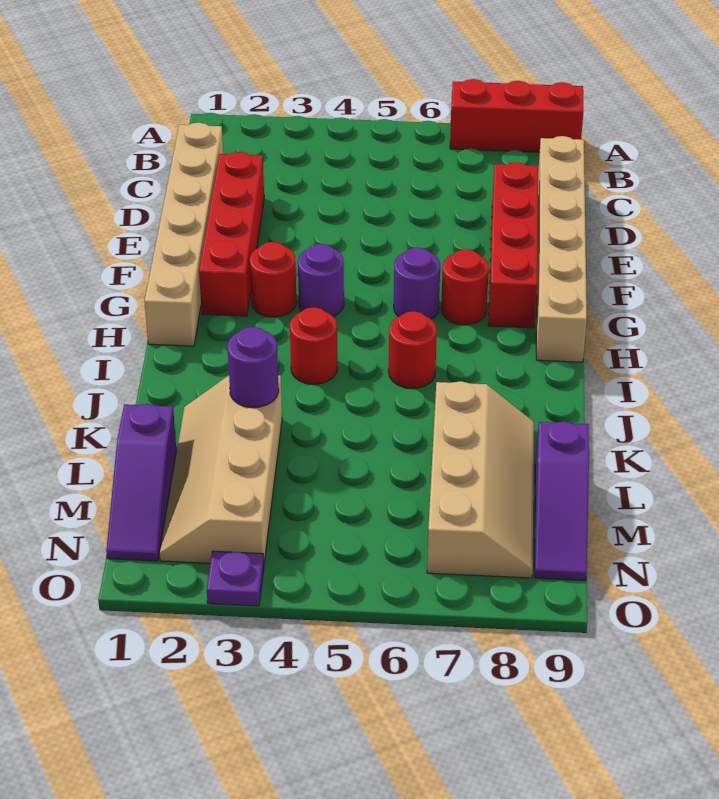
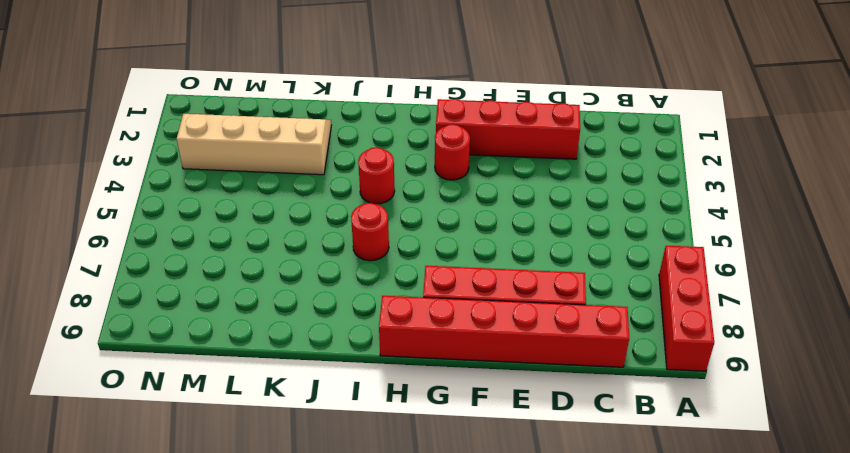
red 1x6 brick [379,296,629,367] -> tan 1x6 brick [536,136,587,362]
none -> tan 1x6 brick [145,123,223,346]
none -> purple 1x1 round brick [298,244,344,317]
none -> purple 1x1 round brick [394,247,440,319]

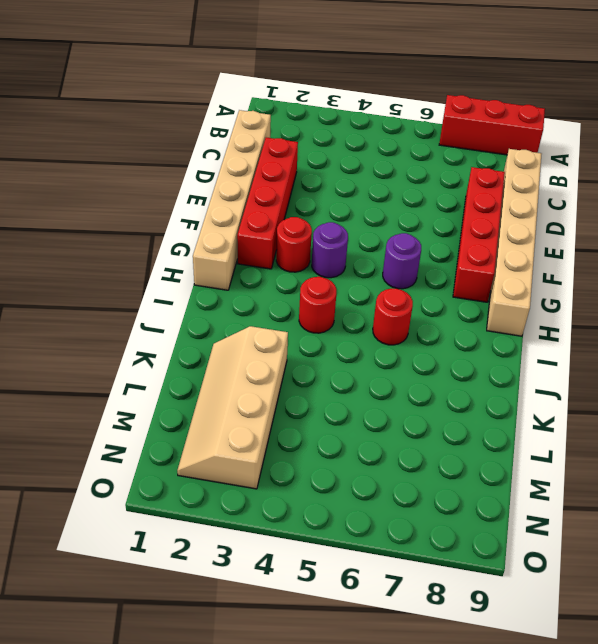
none -> red 1x1 round brick [441,249,489,325]
none -> tan 2x4 slope [427,381,534,578]
none -> purple 1x3 slope [106,404,176,561]

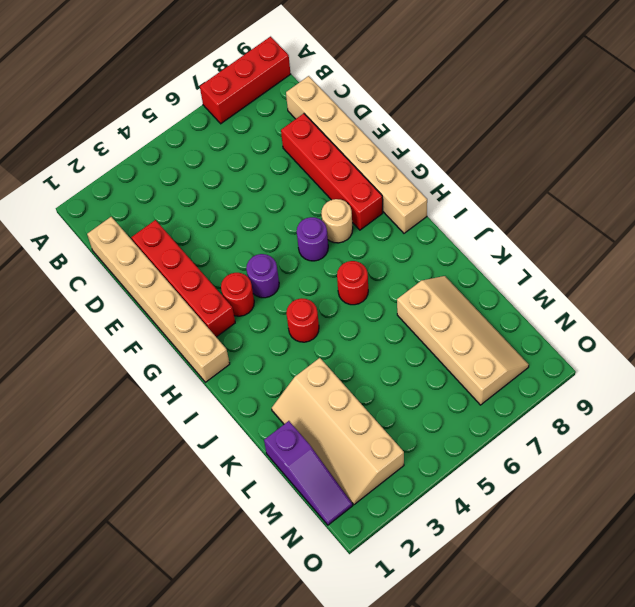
tan 1x1 round brick [321,199,353,243] -> red 1x1 round brick [441,249,489,325]
none -> purple 1x3 slope [535,422,589,580]
none -> purple 1x1 plate [207,551,264,606]
none -> purple 1x1 round brick [227,327,279,408]

